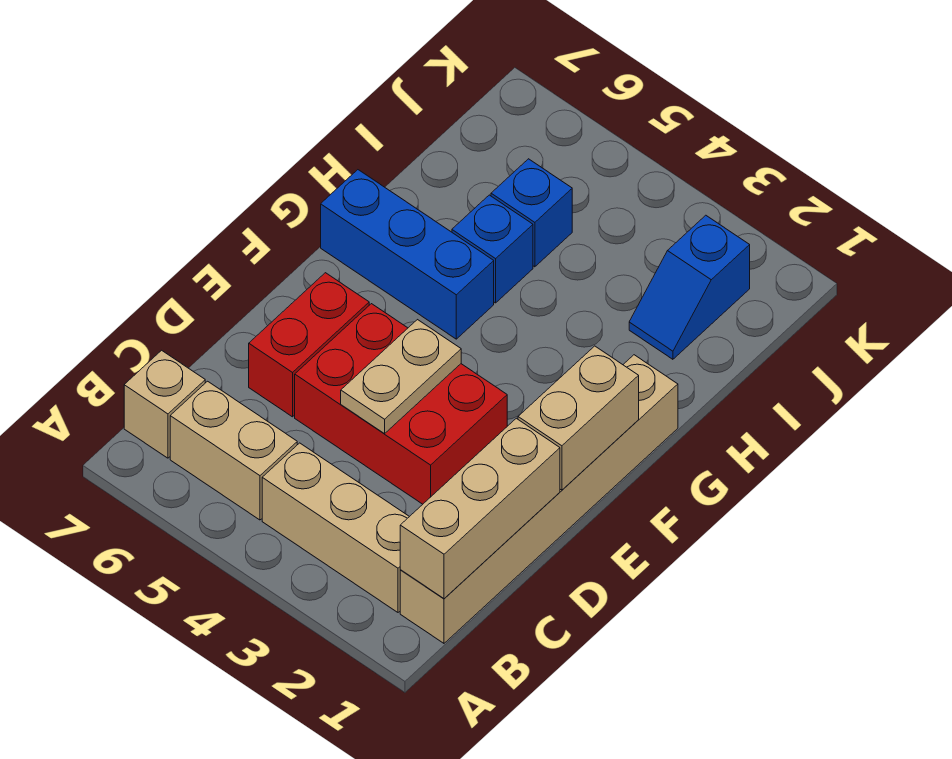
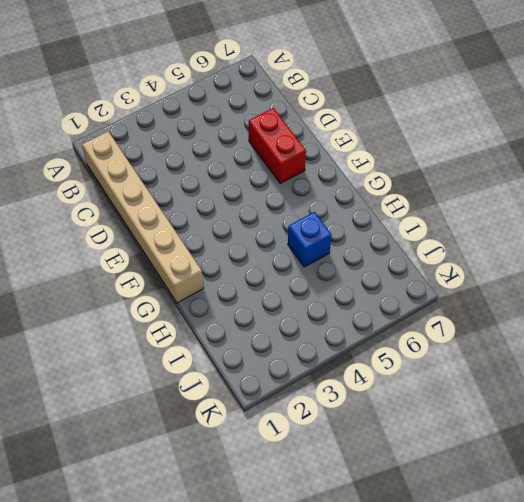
none -> tan 1x3 brick [262,443,409,612]
none -> tan 1x2 brick [170,381,297,520]
none -> tan 1x1 brick [124,350,205,458]

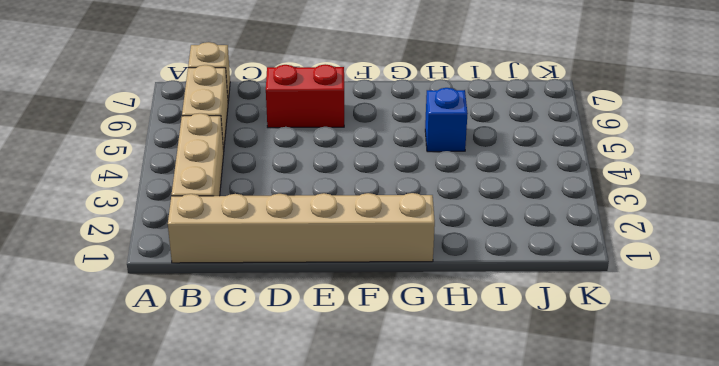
none -> red 2x3 brick [295,304,507,504]
none -> blue 1x3 brick [321,170,494,339]
none -> blue 1x2 slope [629,215,750,359]

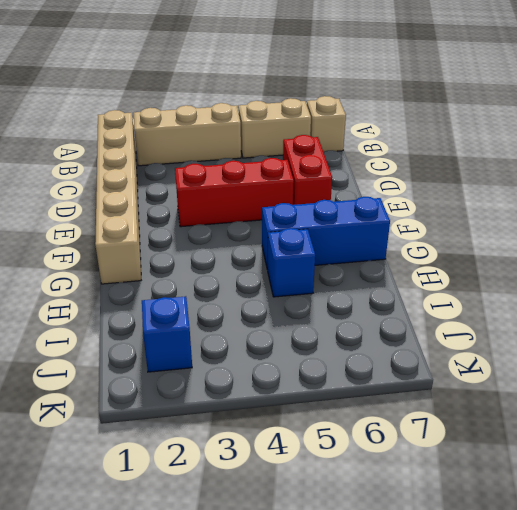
red 1x3 brick [175,158,294,227] -> red 2x3 brick [295,304,507,504]
none -> blue 1x1 brick [491,159,572,267]
none -> tan 1x3 brick [400,418,560,599]
none -> tan 1x2 plate [341,320,461,434]

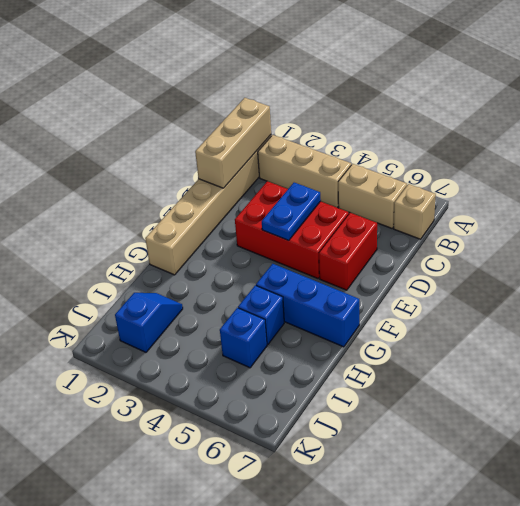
blue 1x2 plate [262,183,321,241] -> tan 1x2 plate [341,320,461,434]
none -> tan 1x2 brick [518,346,639,490]

